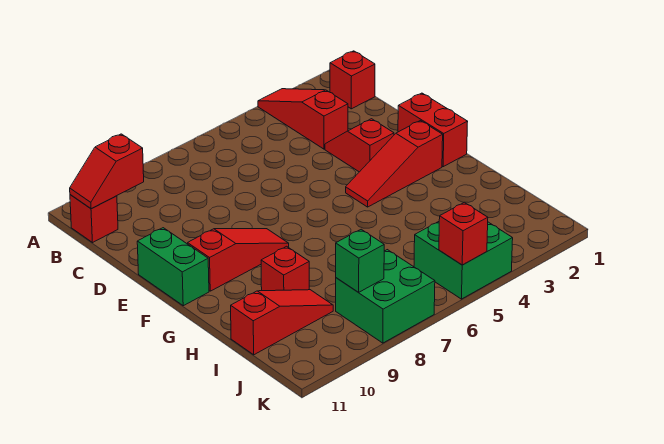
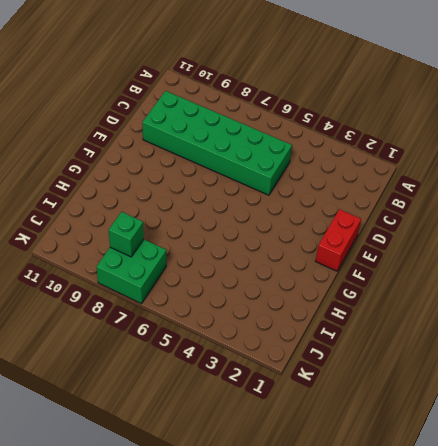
green 2x6 brick [142,91,292,195] -> none
none -> red 1x3 slope [258,89,348,149]
none -> red 1x1 brick [330,51,375,109]
none -> red 1x1 brick [70,195,118,242]

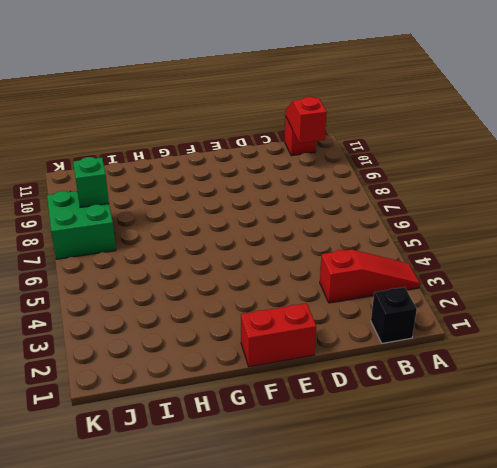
black 1x1 brick [371,287,417,343] -> red 1x1 brick [330,51,375,109]
none -> red 1x2 slope [325,119,394,172]
none -> green 1x2 brick [137,228,209,306]
none -> red 1x3 slope [346,121,443,207]

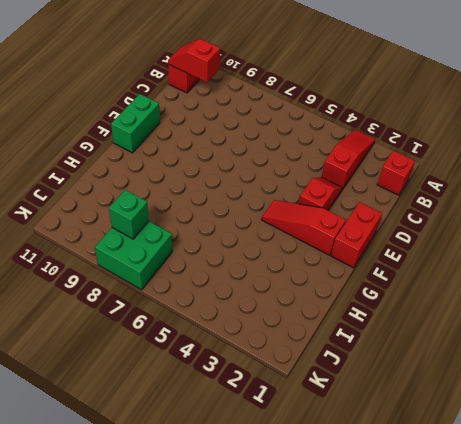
none -> red 1x3 slope [188,229,289,291]
none -> red 1x1 brick [261,246,309,291]
none -> red 1x3 slope [231,290,333,355]

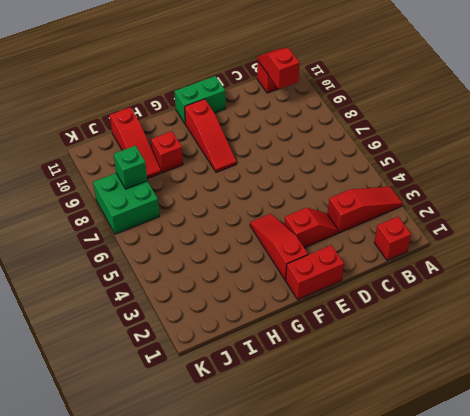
none -> green 2x2 brick [414,222,513,299]
none -> red 1x1 brick [439,202,488,265]

